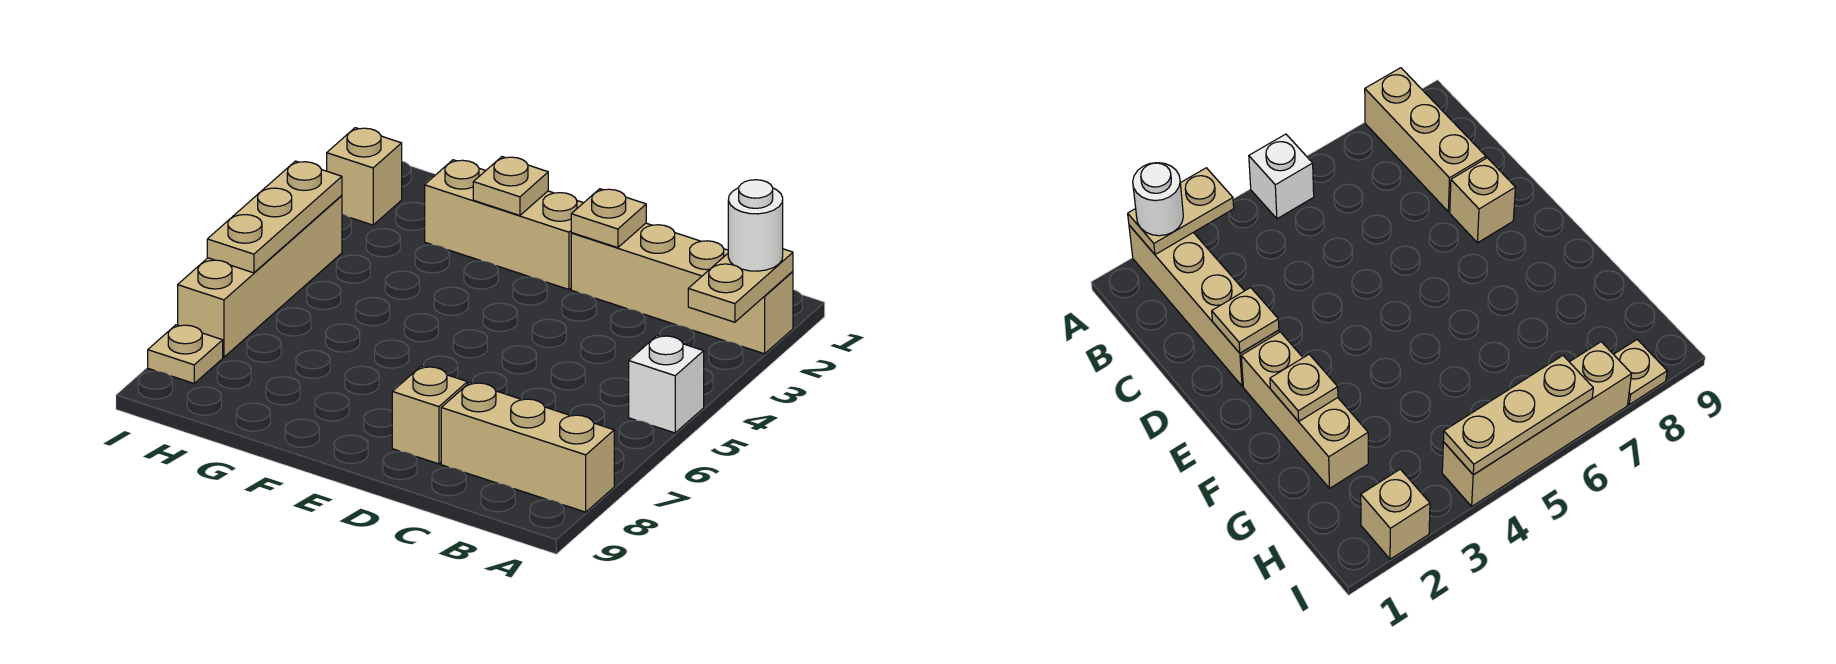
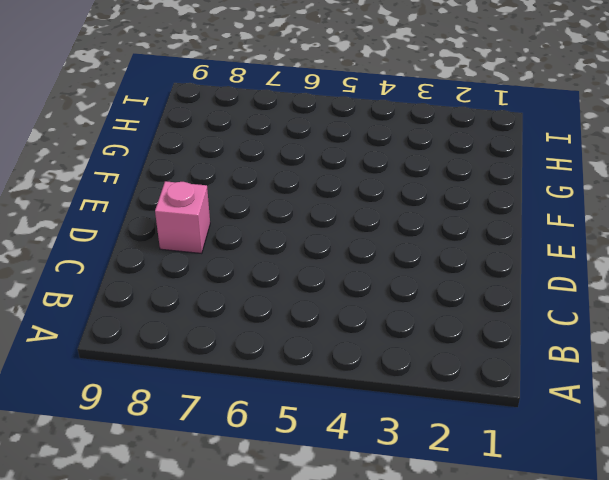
pink 1x1 brick [155,181,210,254] -> tan 1x1 brick [392,367,467,464]
none -> tan 1x4 brick [571,223,793,354]
none -> white 1x1 brick [629,336,704,433]
none -> tan 1x3 brick [441,383,614,512]

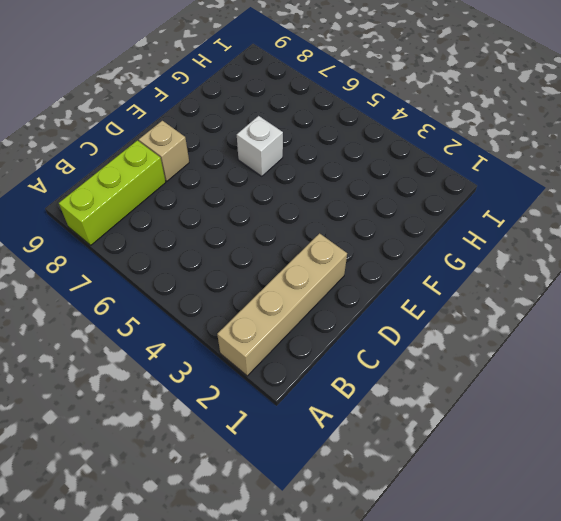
lime 1x3 brick [59,140,166,245] -> tan 1x3 brick [441,383,614,512]
white 1x1 brick [237,116,283,176] -> white 1x1 brick moved to [629,336,704,433]
none -> tan 1x3 brick [425,160,583,289]
none -> tan 1x1 brick [327,128,402,225]
none -> tan 1x4 brick [178,196,342,357]

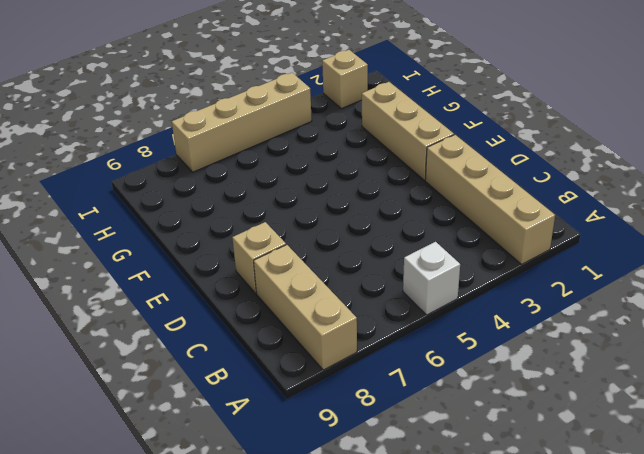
none -> tan 1x1 plate [148,325,223,383]
none -> tan 1x2 plate [688,249,793,322]
none -> tan 1x1 plate [571,189,646,248]

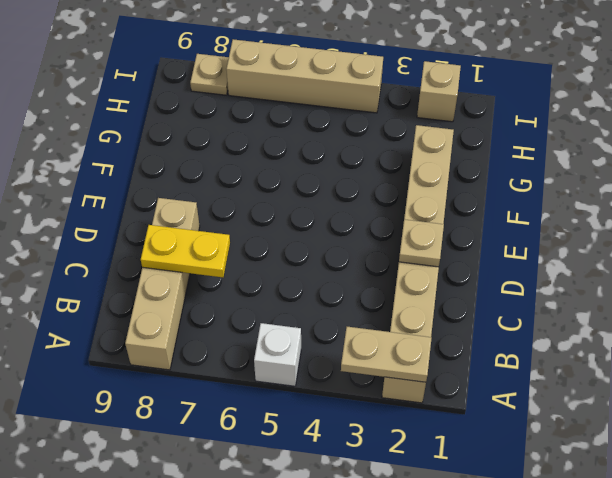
yellow 1x2 plate [141,225,230,277] -> none
none -> tan 1x1 plate [473,157,548,215]
none -> tan 1x3 plate [207,161,342,273]
none -> white 1x1 round brick [728,180,783,271]

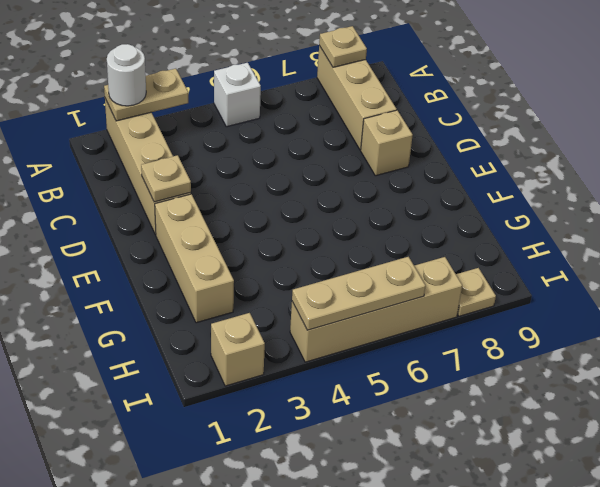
tan 1x1 plate [319,26,367,67] -> tan 1x1 plate moved to [473,157,548,215]

